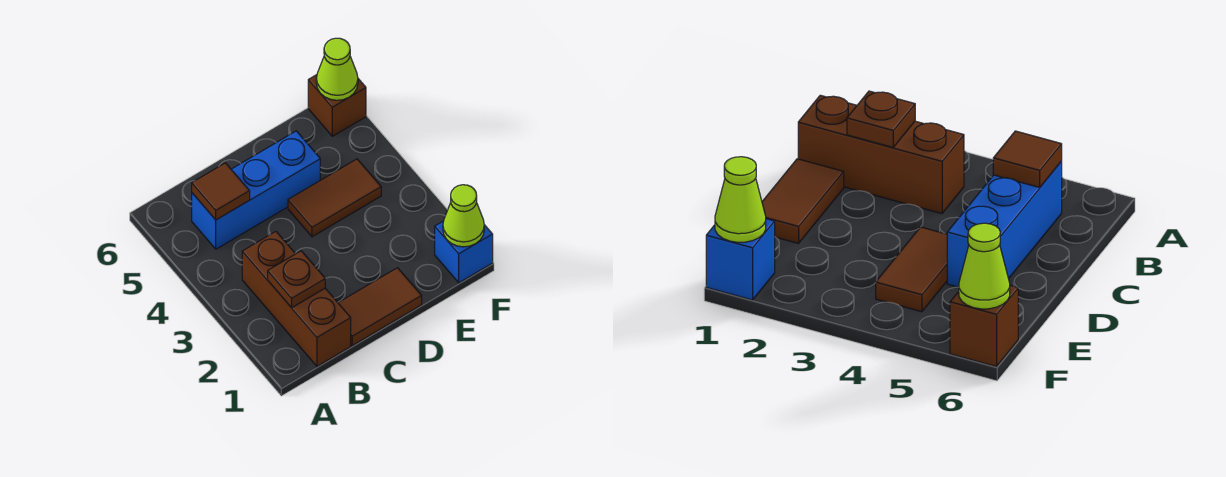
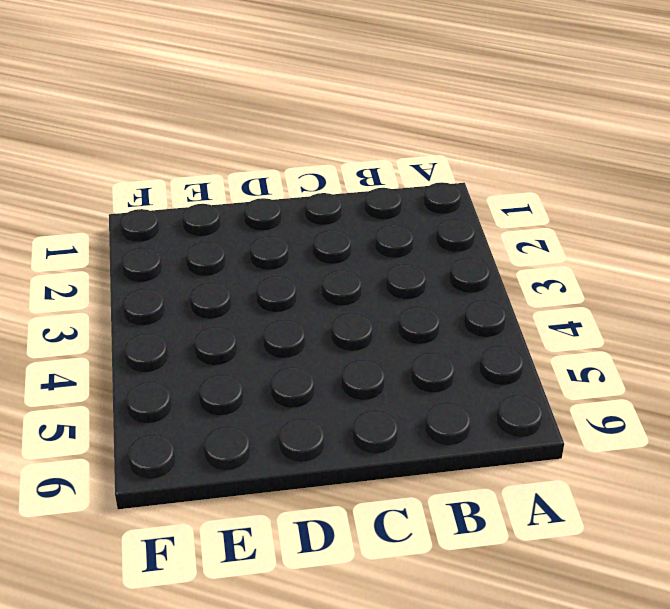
none -> brown 1x3 brick [242,232,351,366]
none -> blue 1x3 brick [192,131,320,249]

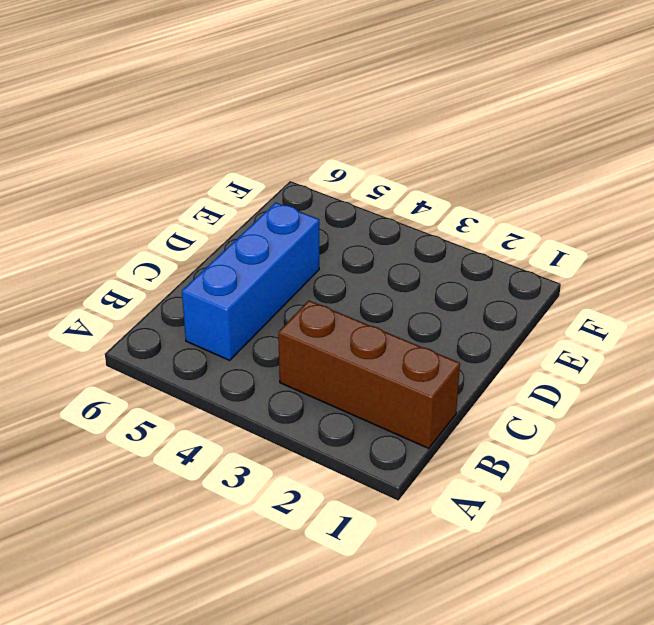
none -> brown 1x2 tile [338,268,422,346]
none -> brown 1x2 tile [288,159,381,237]

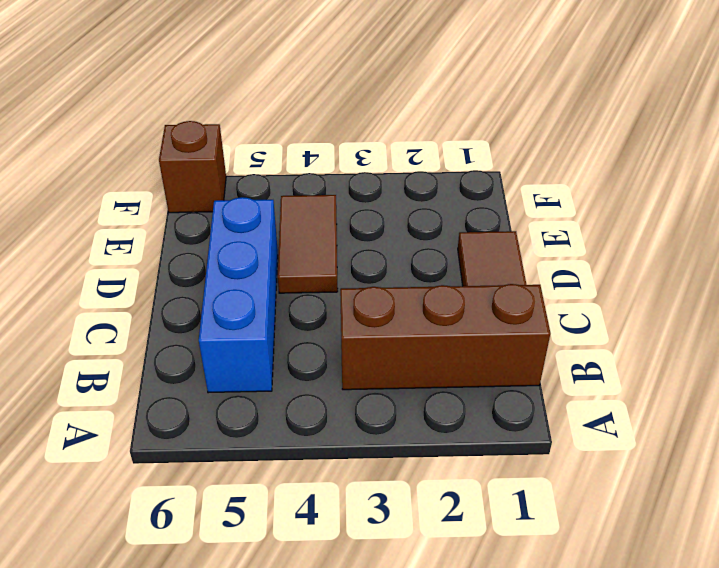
none -> blue 1x1 brick [435,221,493,283]
none -> brown 1x1 plate [268,251,325,308]

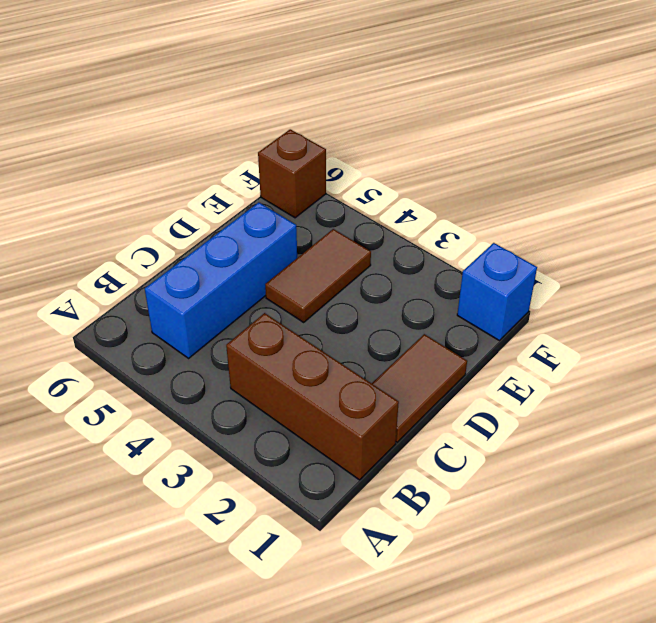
none -> brown 1x1 plate [268,251,325,308]
none -> brown 1x1 tile [192,163,250,220]

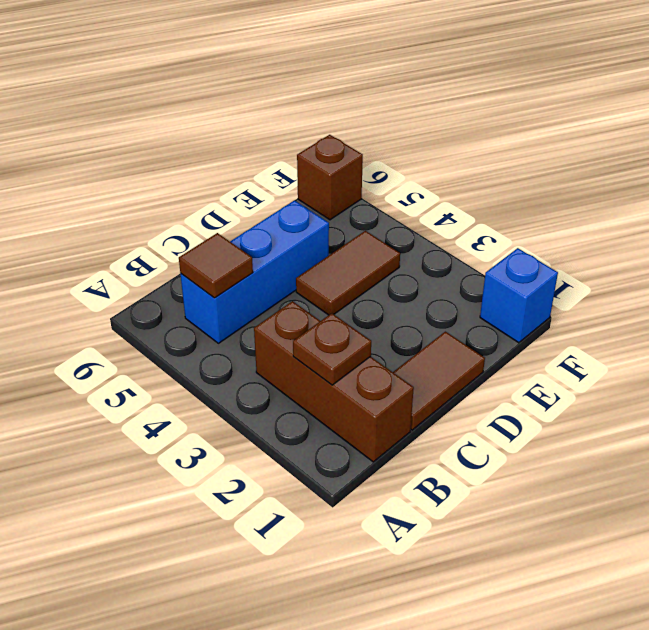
none -> lime 1x1 cone [443,185,484,247]
none -> lime 1x1 cone [316,38,358,100]

